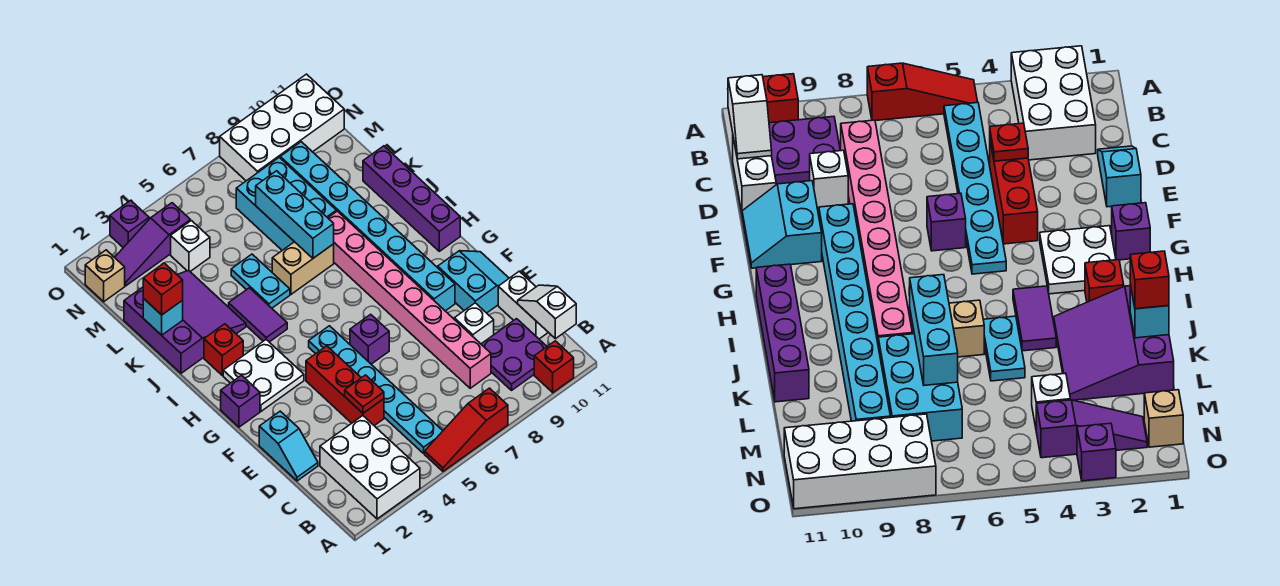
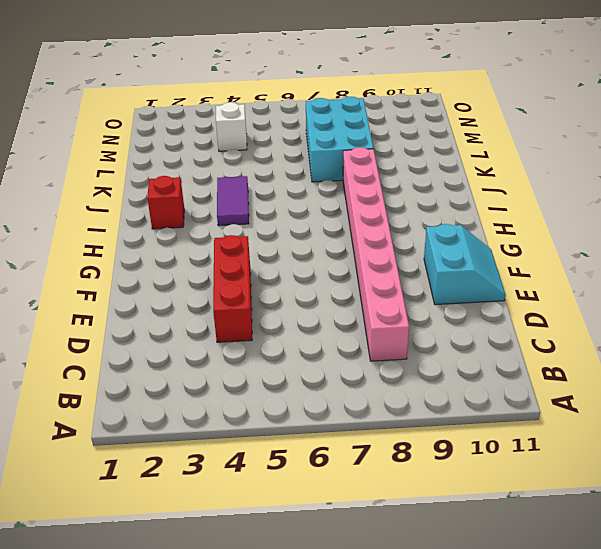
none -> white 2x3 brick [320,416,420,519]
none -> red 1x3 slope [425,388,508,471]
none -> red 1x1 brick [534,341,574,393]
none -> cyan 1x6 plate [309,326,443,453]

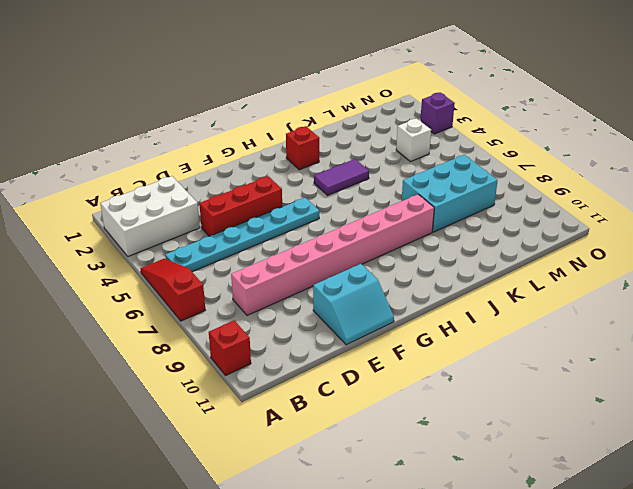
none -> purple 2x2 plate [481,319,547,390]
none -> white 1x2 brick [498,271,548,339]
none -> cyan 1x2 slope [259,411,318,481]
none -> white 1x1 brick [454,303,494,344]

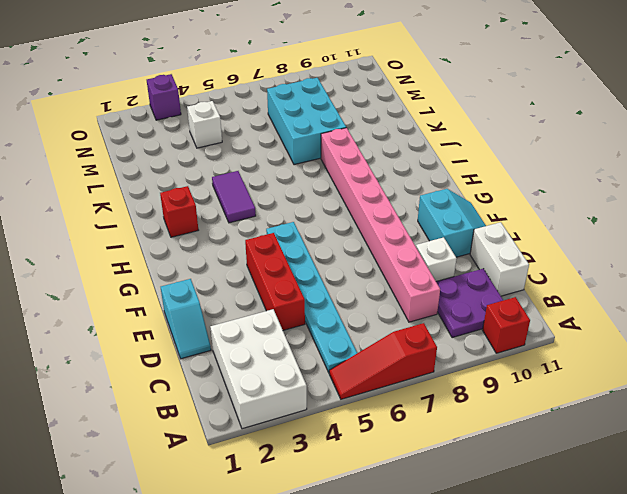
none -> purple 1x1 brick [350,314,389,364]
none -> cyan 1x8 brick [280,142,455,311]
none -> purple 1x1 brick [221,375,260,427]
none -> white 2x2 plate [223,340,304,411]

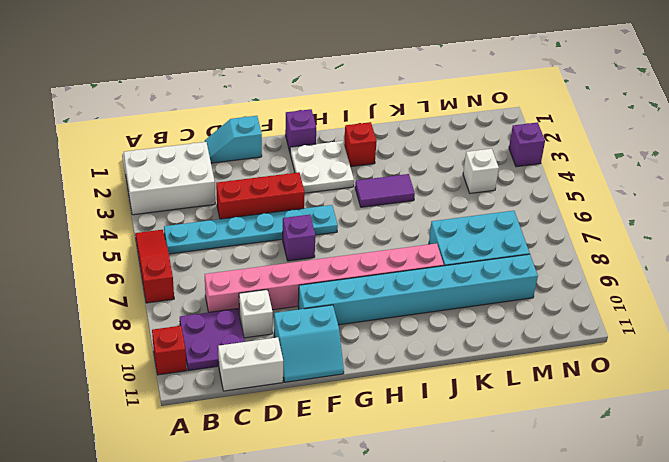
none -> purple 1x4 brick [363,146,460,251]
none -> purple 3x3 slope [124,271,246,373]
none -> cyan 1x2 plate [231,254,290,308]
none -> tan 1x2 brick [272,242,334,294]

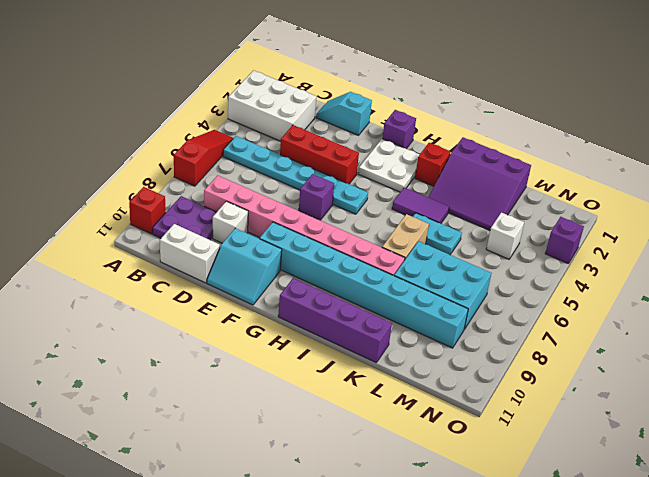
none -> tan 1x1 brick [85,250,125,302]
none -> purple 1x3 slope [115,203,190,286]
none -> white 2x4 brick [220,74,344,181]
none -> white 1x2 slope [518,285,576,339]

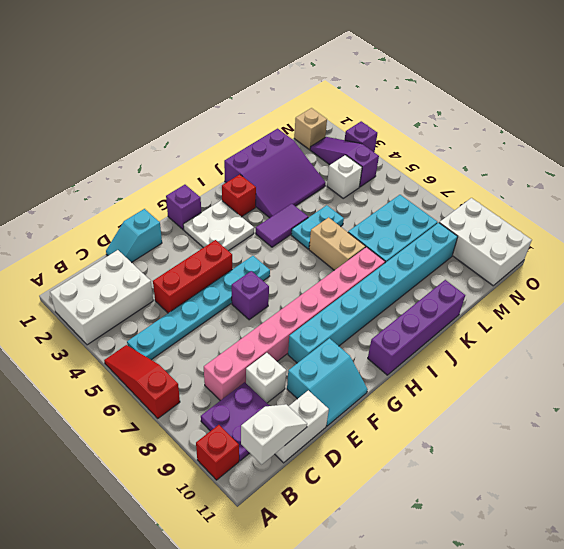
white 2x3 brick [439,198,532,286] -> white 2x4 brick [220,74,344,181]
none -> red 1x1 plate [345,375,384,413]
none -> cyan 1x3 brick [256,171,334,258]
none -> cyan 1x1 brick [143,298,183,335]
none -> red 1x1 brick [143,263,183,315]

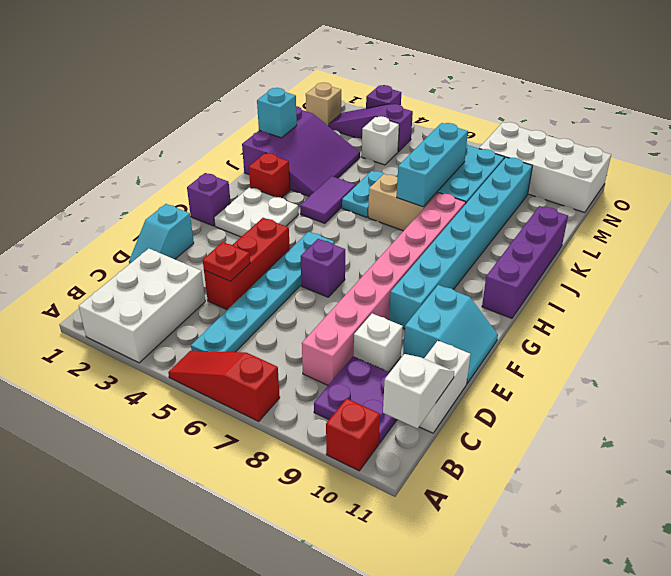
none -> red 1x1 brick [143,263,183,315]

